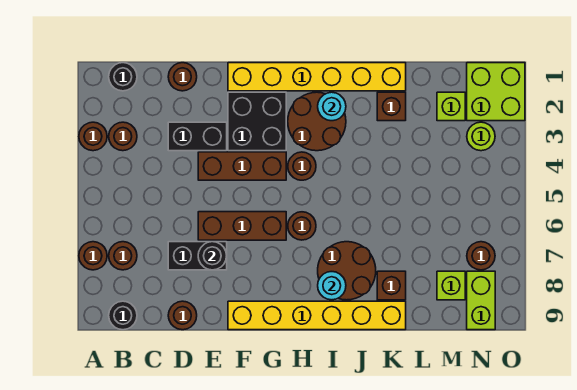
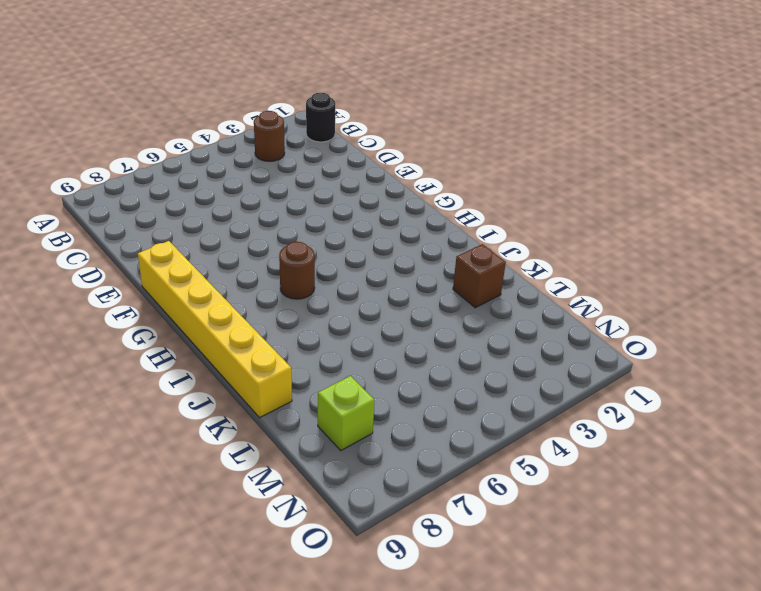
none -> brown 1x1 round brick [79,122,107,151]
none -> brown 1x1 round brick [79,242,107,270]
none -> brown 1x1 round brick [109,242,137,270]
none -> black 1x1 round brick [109,301,137,330]

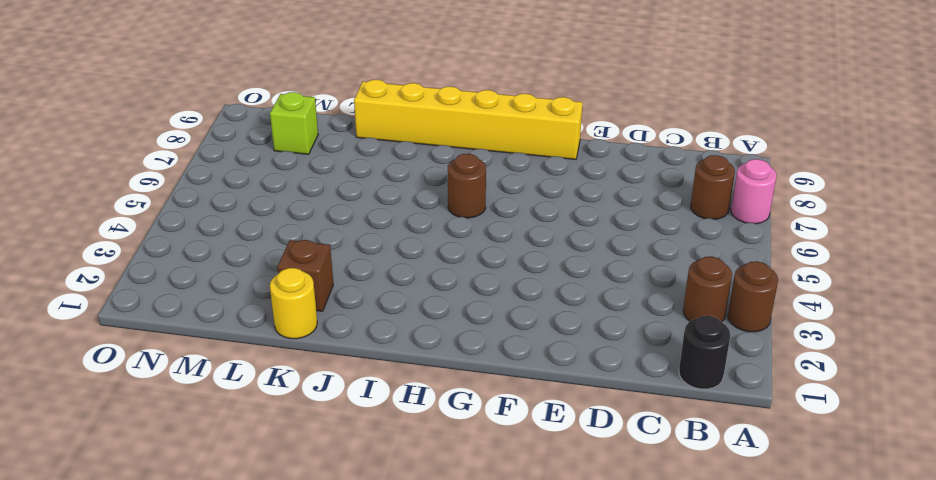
pink 1x1 round brick [731,159,777,224] -> brown 1x1 round brick [79,242,107,270]
yellow 1x1 round brick [270,268,317,339] -> yellow 1x6 brick [228,63,406,91]
none -> black 1x1 round brick [109,301,137,330]
none -> brown 1x1 round brick [168,63,197,91]
none -> black 1x2 brick [168,122,227,151]
none -> black 1x2 brick [168,242,227,270]

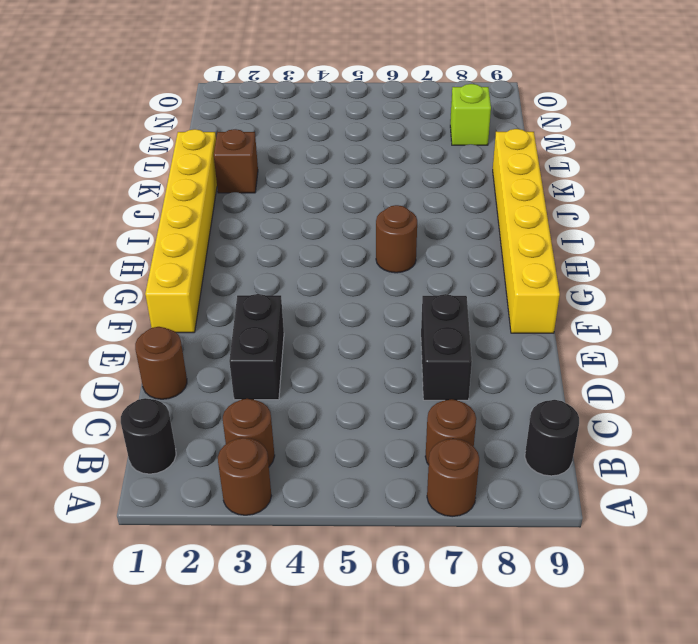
none -> brown 1x1 round brick [168,301,197,330]
none -> brown 1x3 brick [198,152,286,180]
none -> brown 1x3 brick [198,212,286,240]
none -> black 2x2 brick [228,92,286,151]

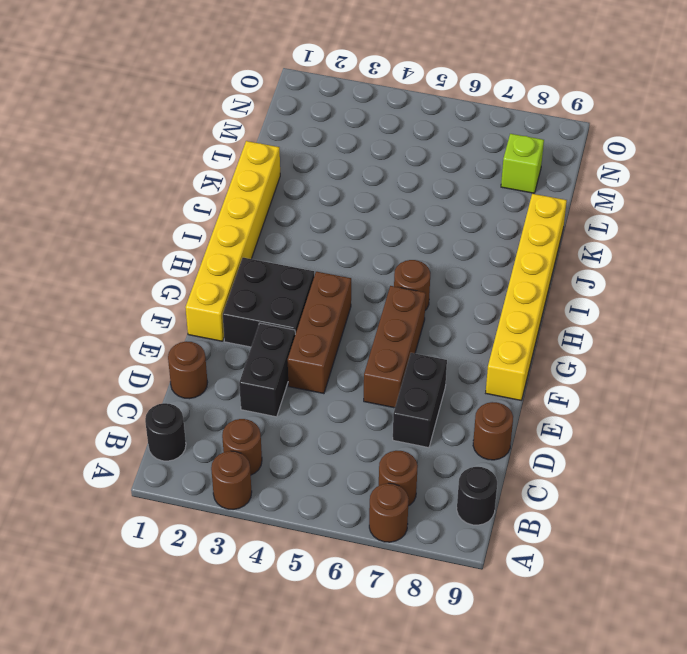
none -> brown 2x2 round brick [288,92,346,151]
none -> brown 1x1 round brick [288,152,316,180]
none -> brown 2x2 round brick [318,242,376,300]
none -> brown 1x1 brick [377,92,406,121]

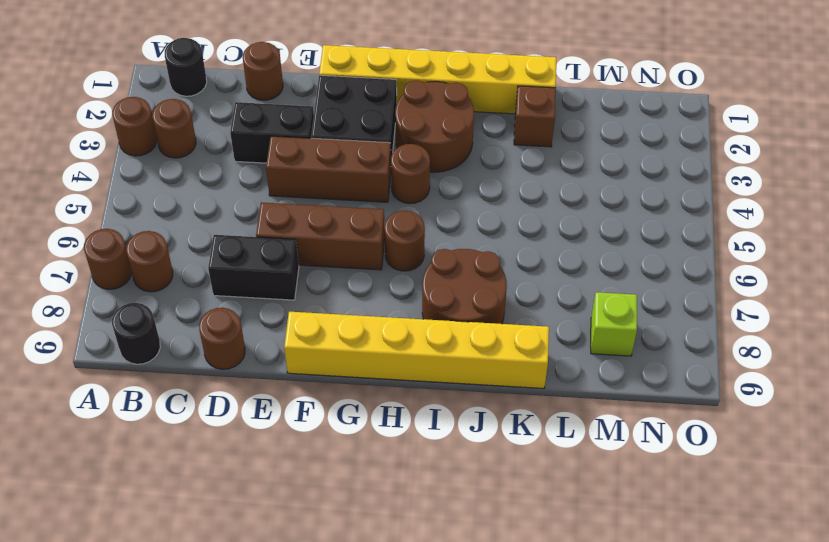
none -> brown 1x1 brick [377,271,406,300]
none -> lime 1x1 brick [437,92,465,121]
none -> lime 2x2 brick [467,63,525,121]
none -> lime 1x1 round brick [467,122,495,151]

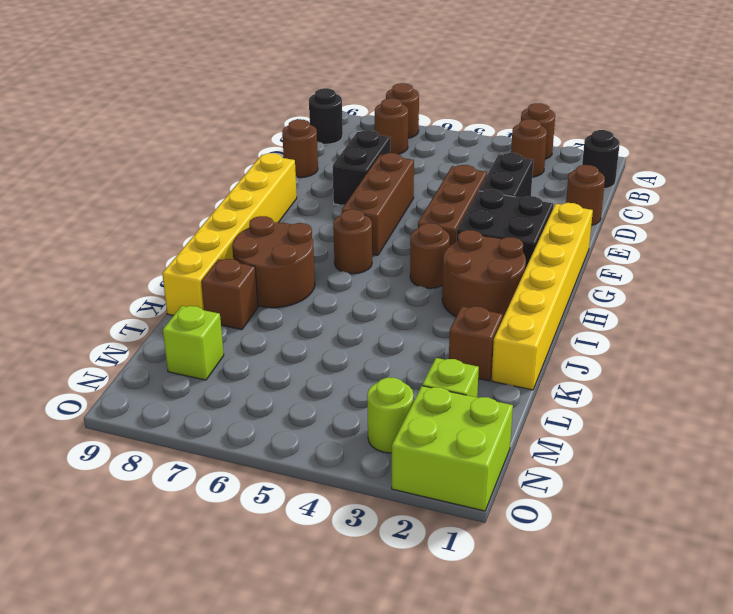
none -> brown 1x1 round brick [467,242,495,270]
none -> lime 1x2 brick [467,271,495,330]
none -> black 1x1 round brick [198,242,227,270]
none -> cyan 1x1 round brick [318,92,346,121]

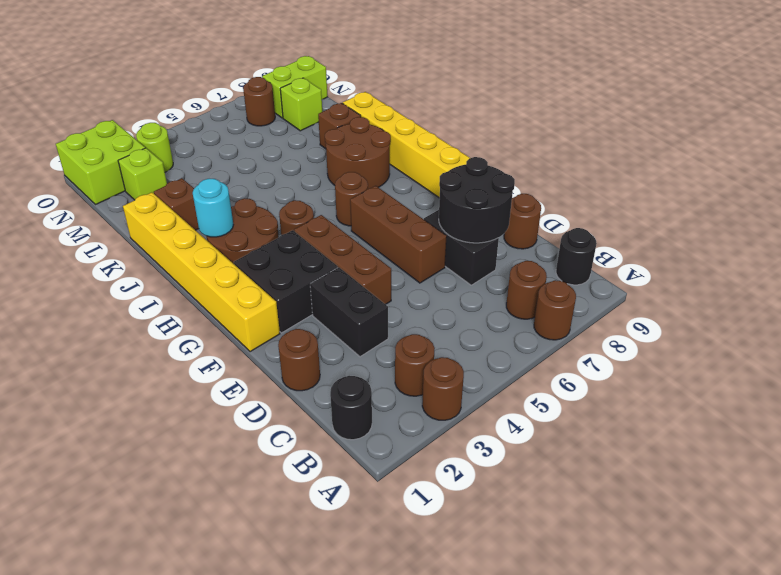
black 2x2 round brick [439,157,515,243] -> black 1x1 round brick [198,242,227,270]
none -> cyan 1x1 round brick [318,272,346,300]

